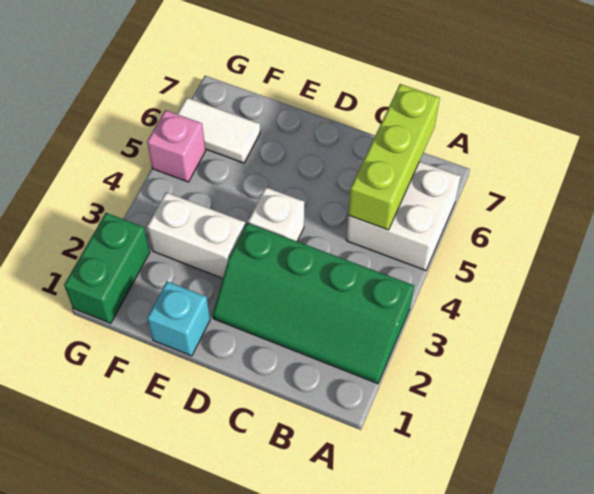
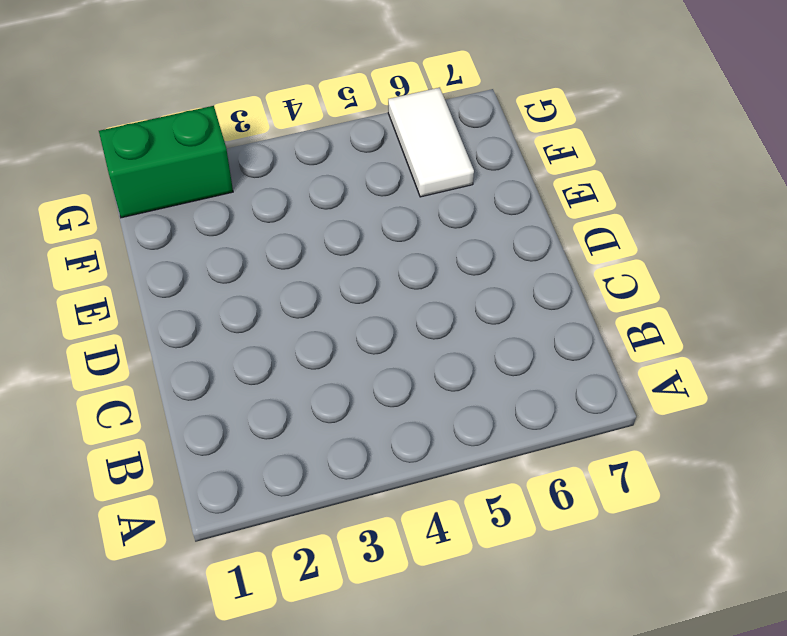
none -> green 2x4 slope [213,223,414,384]
none -> white 2x2 brick [347,161,461,270]

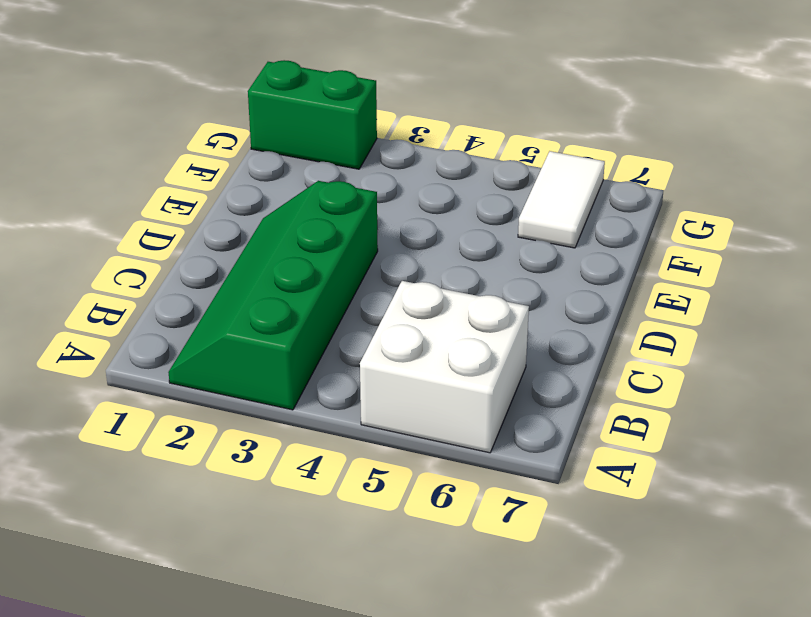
none -> white 1x1 brick [248,187,304,241]
none -> cyan 1x1 brick [147,281,210,356]

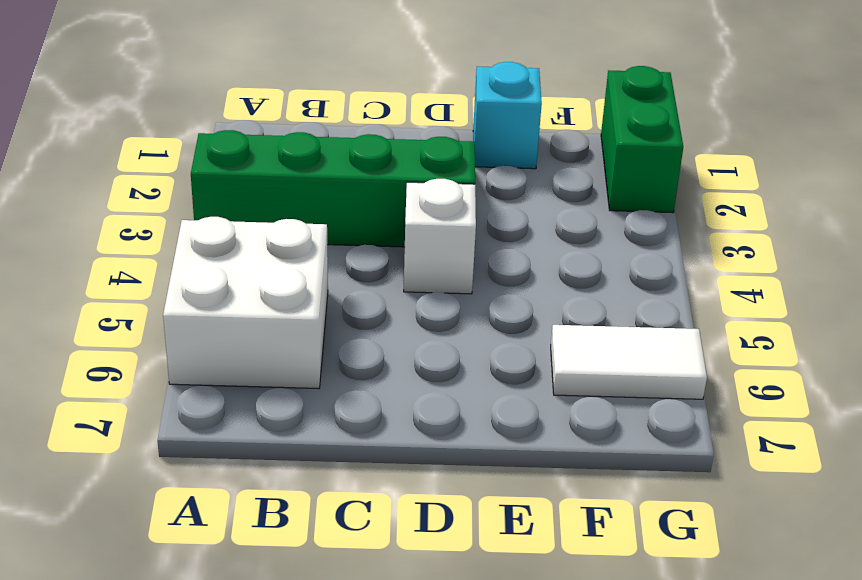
none -> white 1x2 brick [147,192,245,278]
none -> pink 1x1 brick [147,110,206,182]

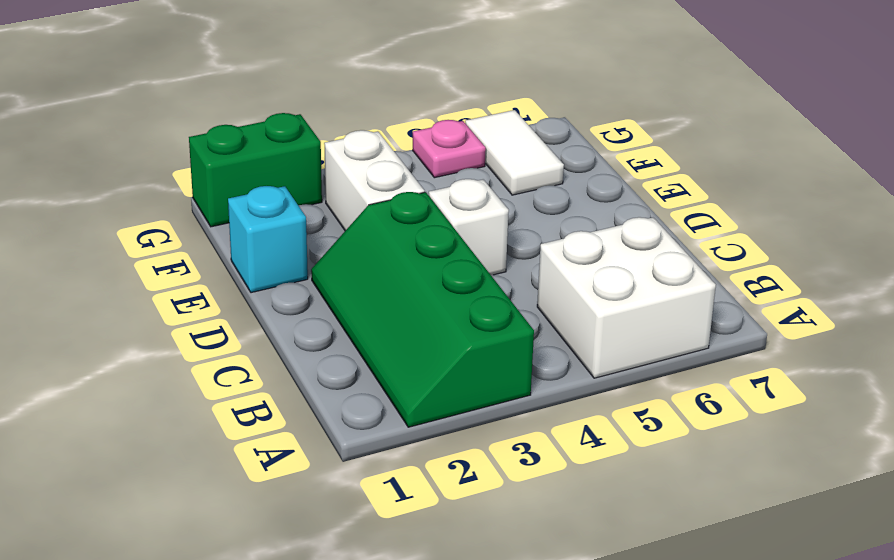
pink 1x1 plate [413,120,486,178] -> pink 1x1 brick [147,110,206,182]
none -> lime 1x3 brick [349,84,440,230]

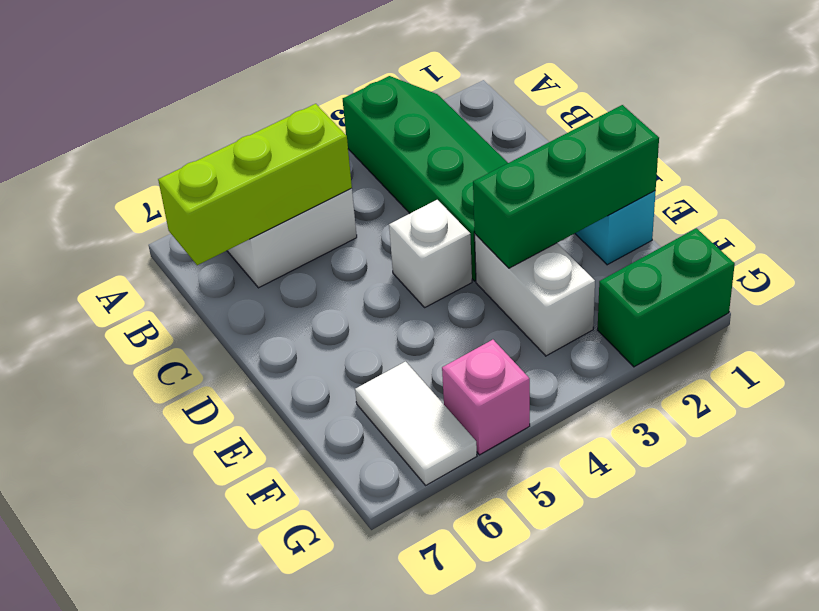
green 1x3 brick [473,105,659,268] -> none

